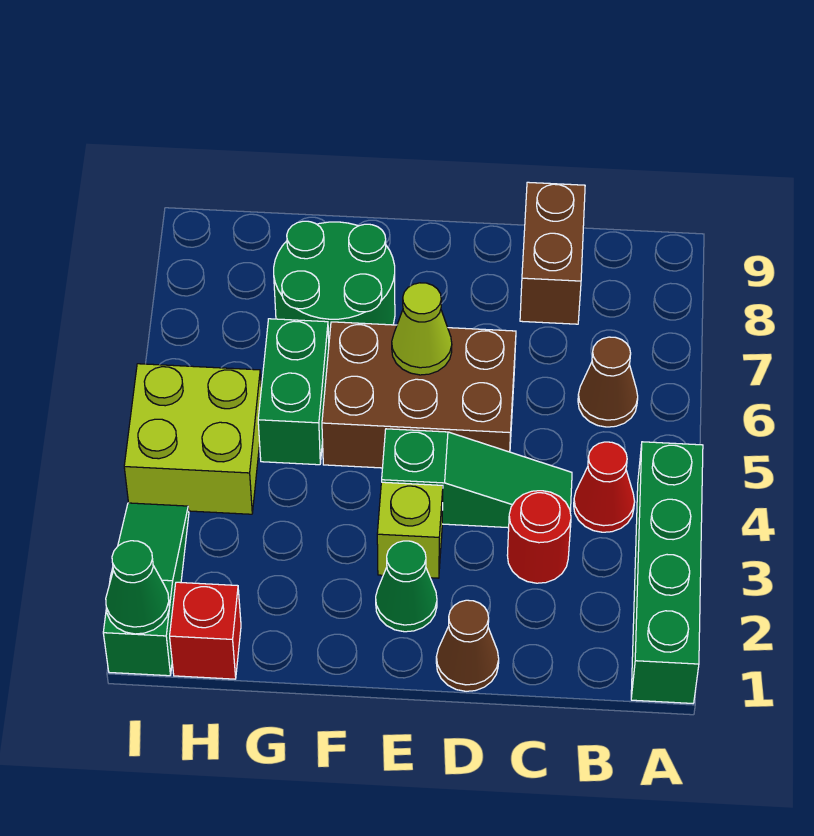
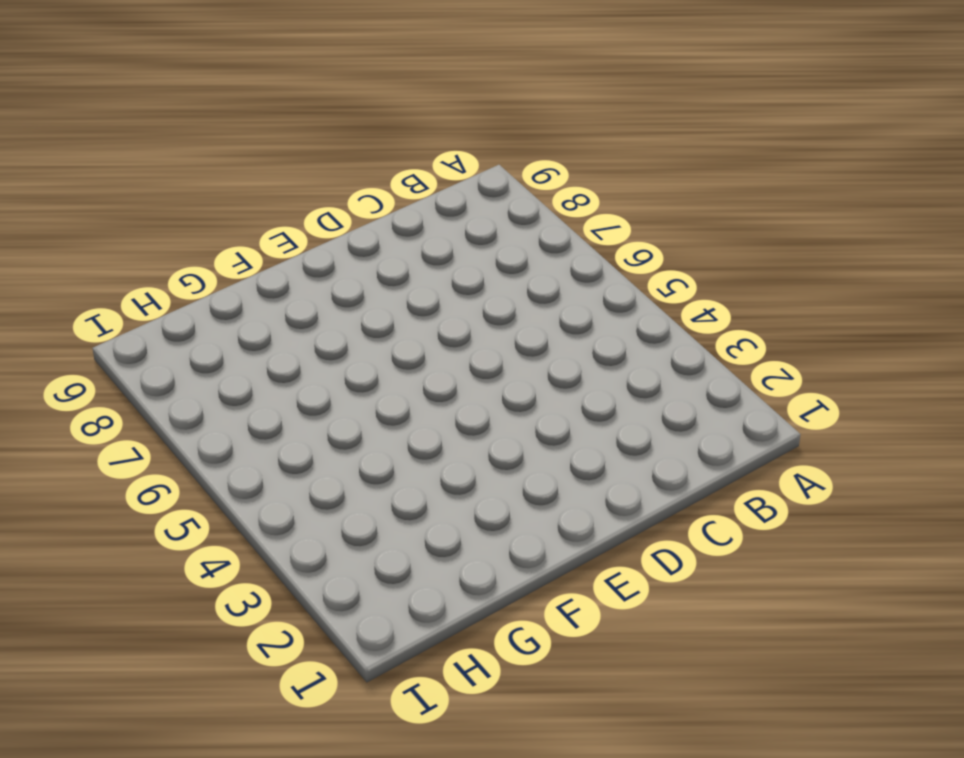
none -> green 1x4 brick [631,442,703,703]
none -> red 1x1 cone [574,442,635,532]
none -> brown 1x1 cone [578,337,638,427]

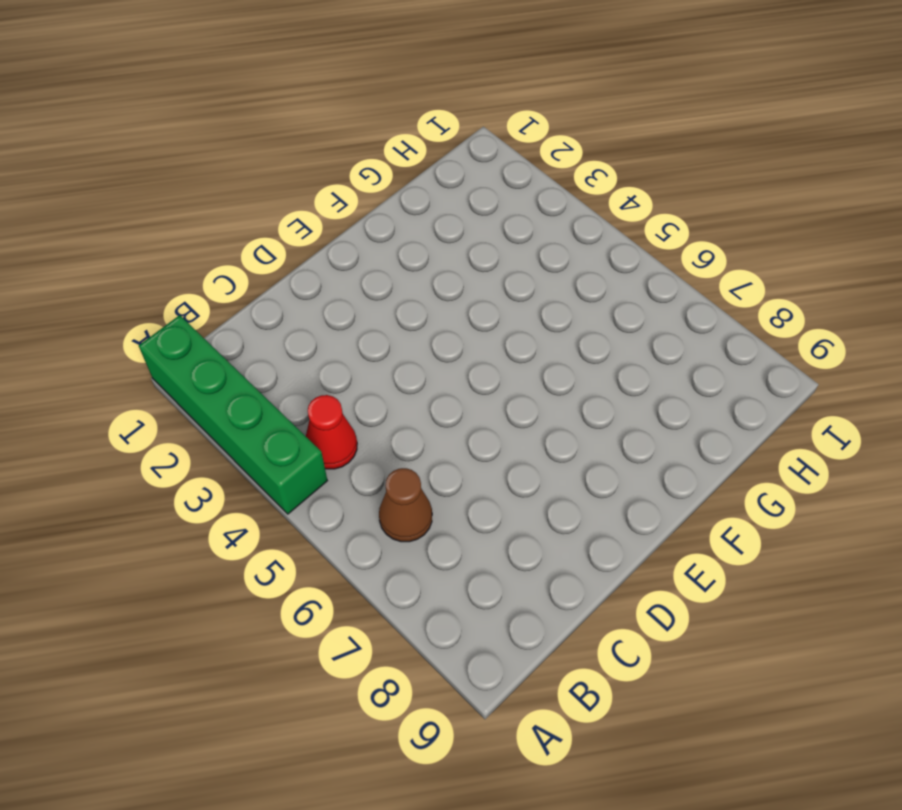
none -> red 1x1 round brick [507,491,571,583]
none -> green 1x3 slope [382,429,572,528]
none -> brown 1x2 brick [520,182,585,324]

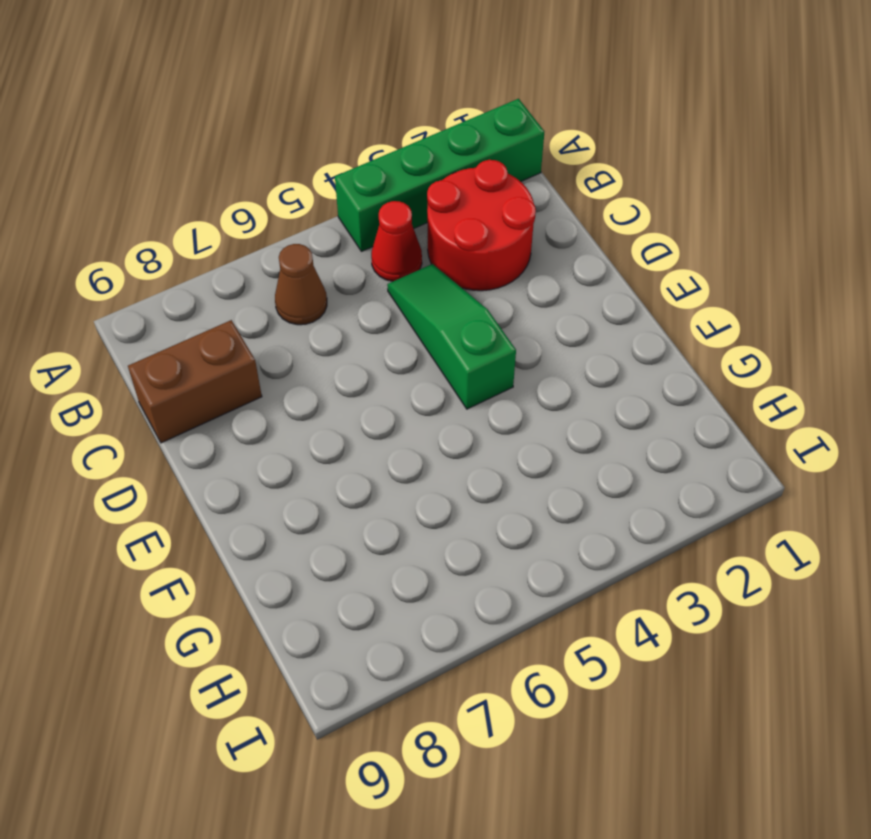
red 2x2 round brick [427,160,536,291] -> red 1x1 round brick [507,491,571,583]
none -> brown 1x1 cone [436,600,499,691]
none -> brown 2x3 brick [322,322,516,468]
none -> green 1x1 cone [376,541,437,632]

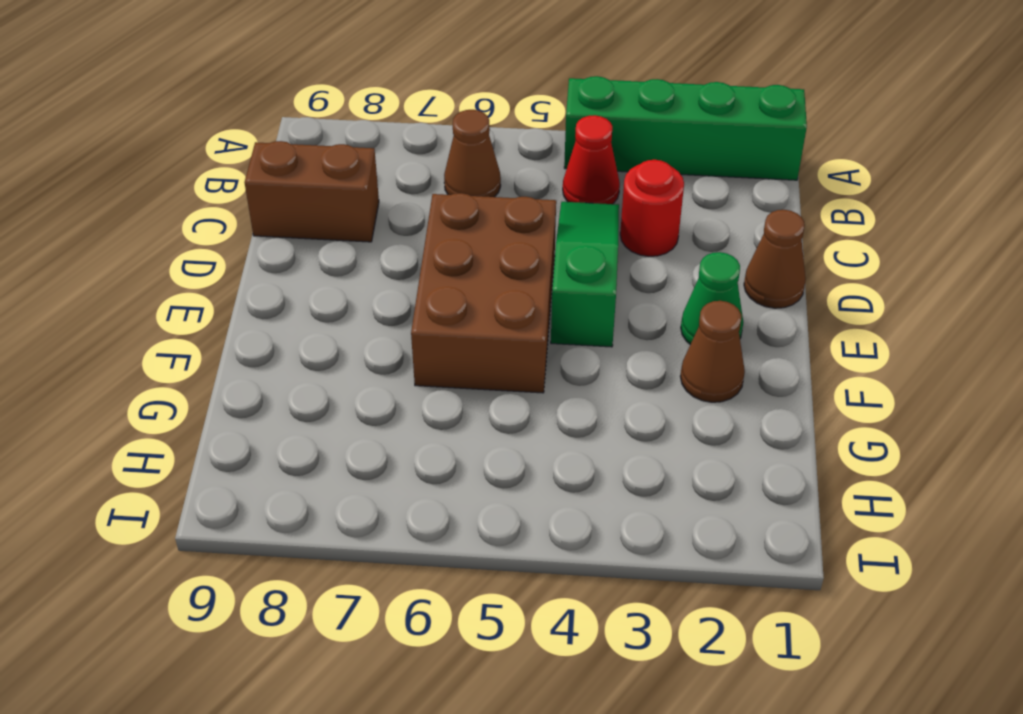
brown 1x1 cone [680,301,745,402] -> none
none -> lime 1x1 brick [377,482,443,578]
none -> green 2x2 round brick [274,221,395,339]
none -> green 1x2 brick [258,319,329,465]

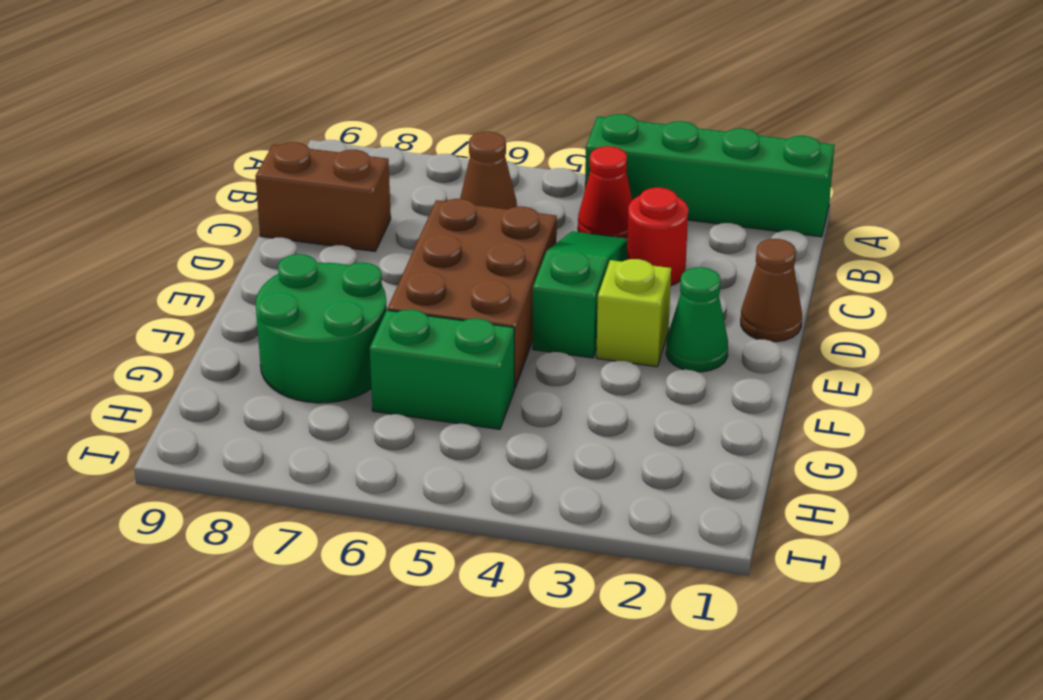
none -> red 1x1 brick [170,582,241,679]
none -> lime 2x2 brick [124,364,261,514]
none -> green 1x3 slope [103,503,189,676]

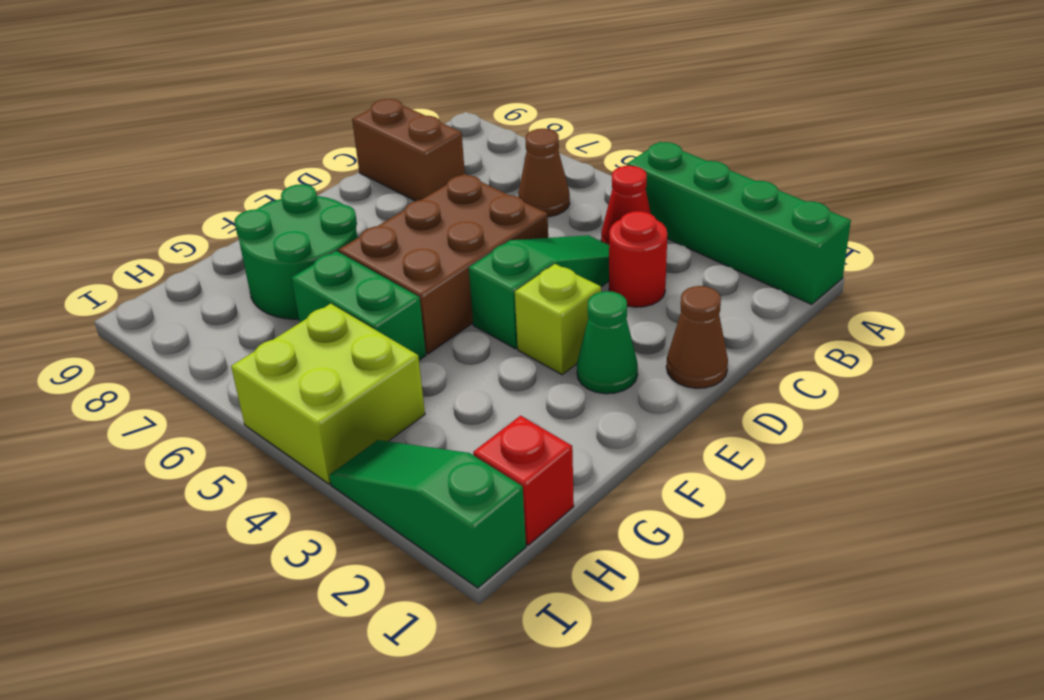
none -> lime 1x1 cone [392,283,452,375]
none -> green 1x1 cone [106,541,169,634]

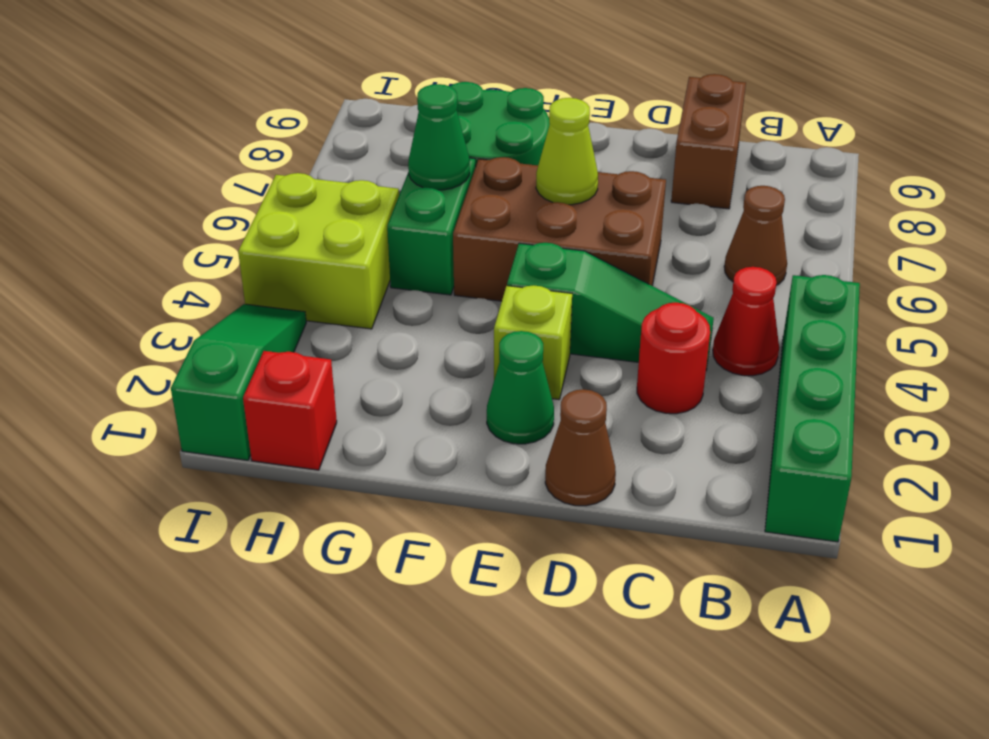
green 1x1 cone [408,84,470,190] -> green 1x1 cone moved to [106,541,169,634]

